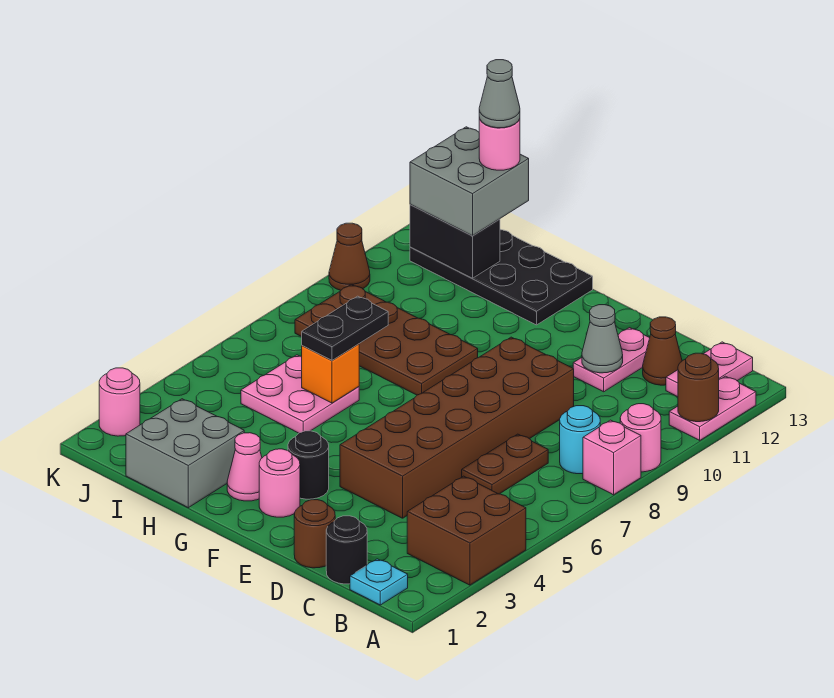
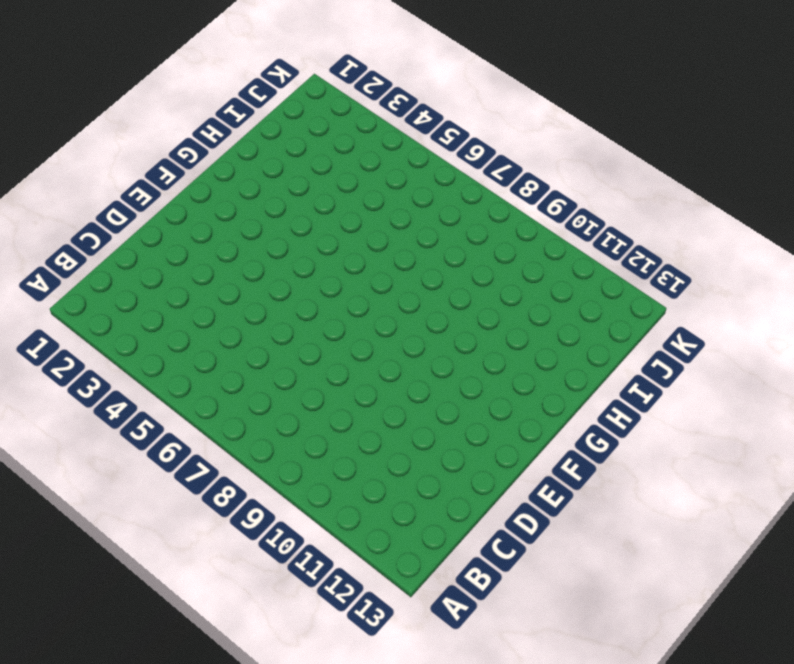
none -> brown 2x2 brick [407,476,526,585]
none -> pink 1x1 brick [583,420,641,495]
none -> pink 1x1 round brick [620,404,661,472]
none -> pink 1x2 plate [669,376,756,440]

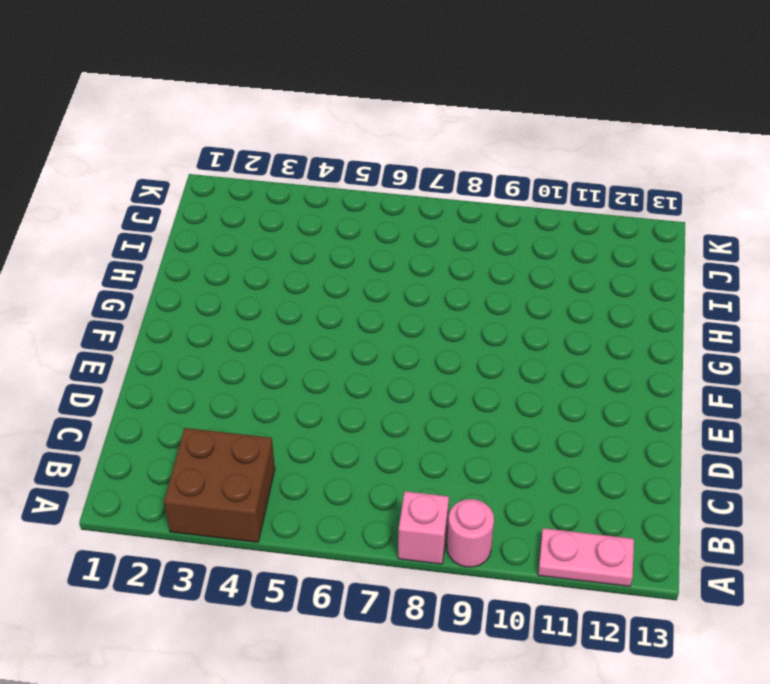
none -> cyan 1x1 plate [350,559,408,605]
none -> cyan 1x1 round brick [560,406,600,474]
none -> pink 1x2 plate [666,342,753,397]
none -> black 1x1 round brick [326,516,367,584]

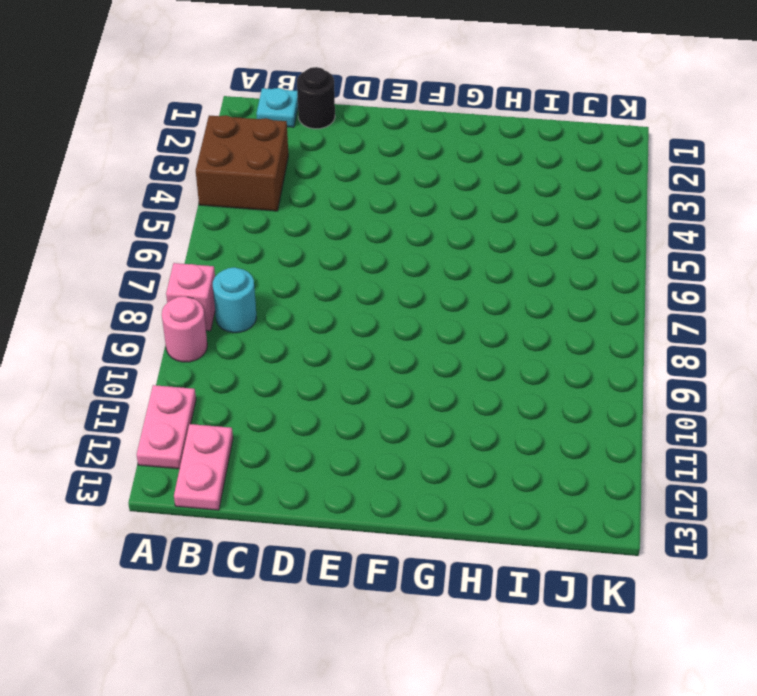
none -> brown 1x2 plate [462,434,548,494]
none -> brown 1x1 cone [643,317,682,385]
none -> brown 1x1 round brick [294,500,335,568]
none -> brown 2x6 brick [340,337,574,518]

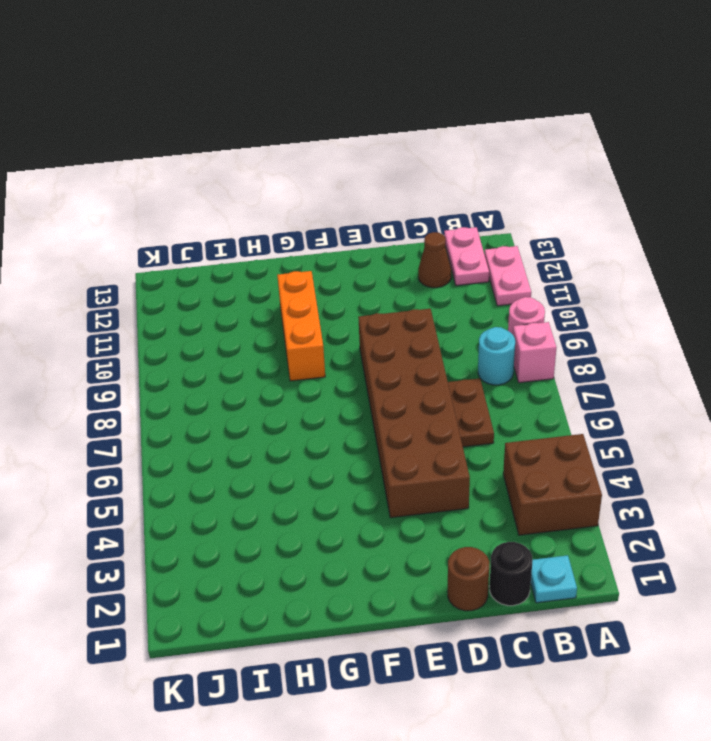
orange 1x3 brick [277,271,325,381] -> brown 2x4 plate [295,284,478,395]
none -> pink 1x2 plate [573,328,650,392]
none -> pink 1x1 round brick [259,449,300,517]
none -> black 1x1 round brick [288,431,329,499]
none -> pink 1x1 cone [227,433,262,501]

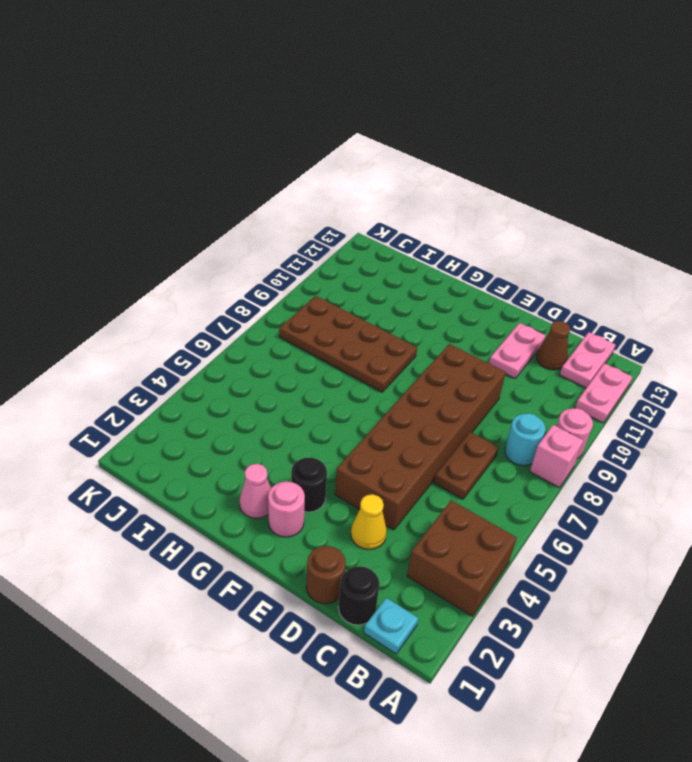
yellow 1x1 cone [351,494,387,549] -> none
none -> black 2x4 plate [410,229,593,325]
none -> grey 2x2 brick [126,399,244,508]
none -> pink 2x2 plate [241,355,359,433]
none -> pink 1x1 round brick [99,368,140,436]

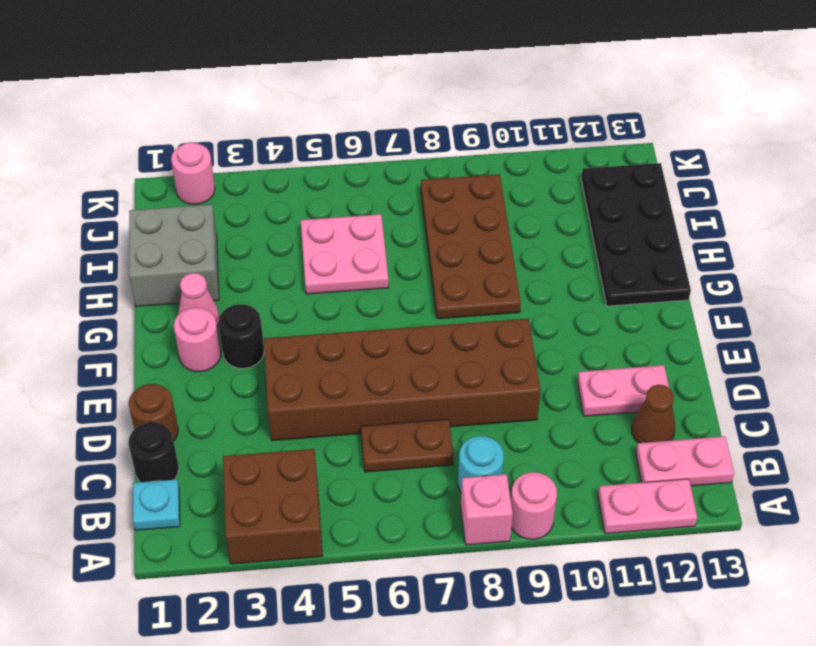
none -> brown 1x1 cone [329,223,370,290]
none -> brown 1x1 round brick [678,353,719,422]
none -> grey 1x1 cone [582,305,623,373]
none -> orange 1x1 brick [302,344,359,403]

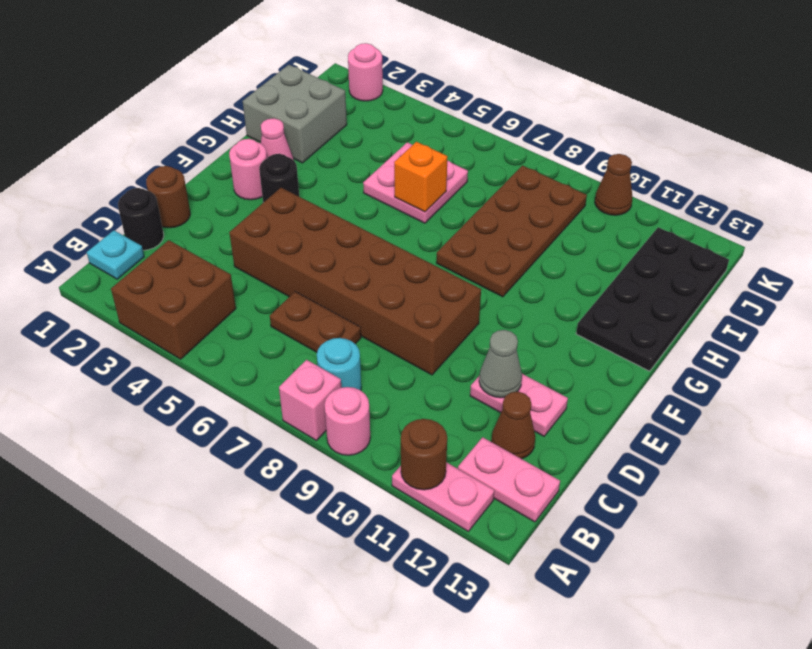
none -> black 1x2 brick [410,205,500,278]
none -> black 1x2 plate [302,296,388,360]
none -> grey 2x2 brick [410,127,529,236]
none -> pink 1x1 round brick [479,118,520,170]

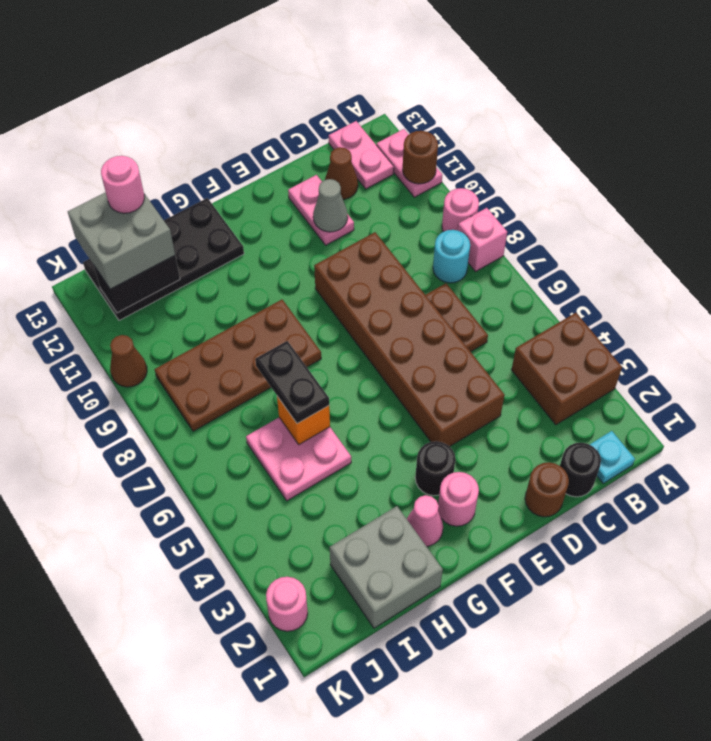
none -> grey 1x1 cone [479,60,520,128]

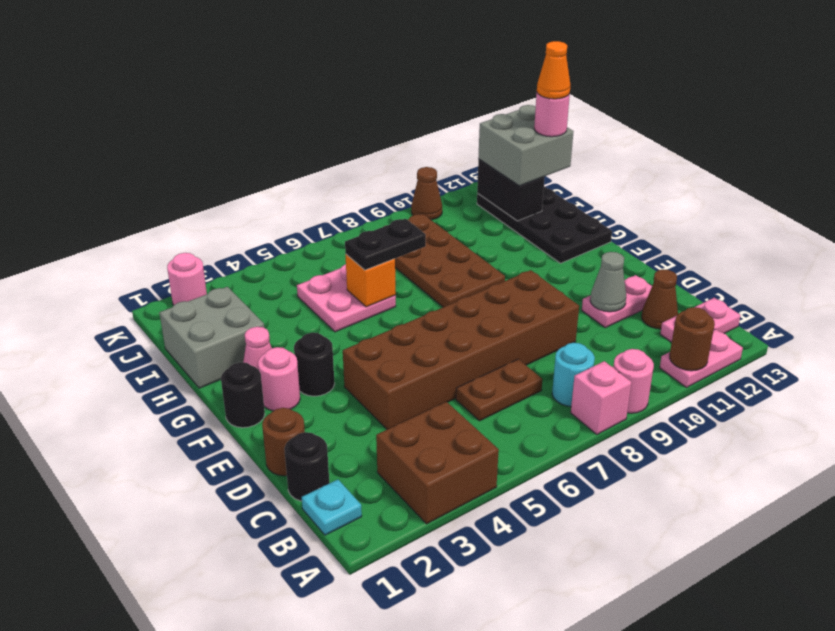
black 1x1 round brick [221,362,265,428] -> none
orange 1x1 cone [537,41,570,99] -> grey 1x1 cone [479,60,520,128]

